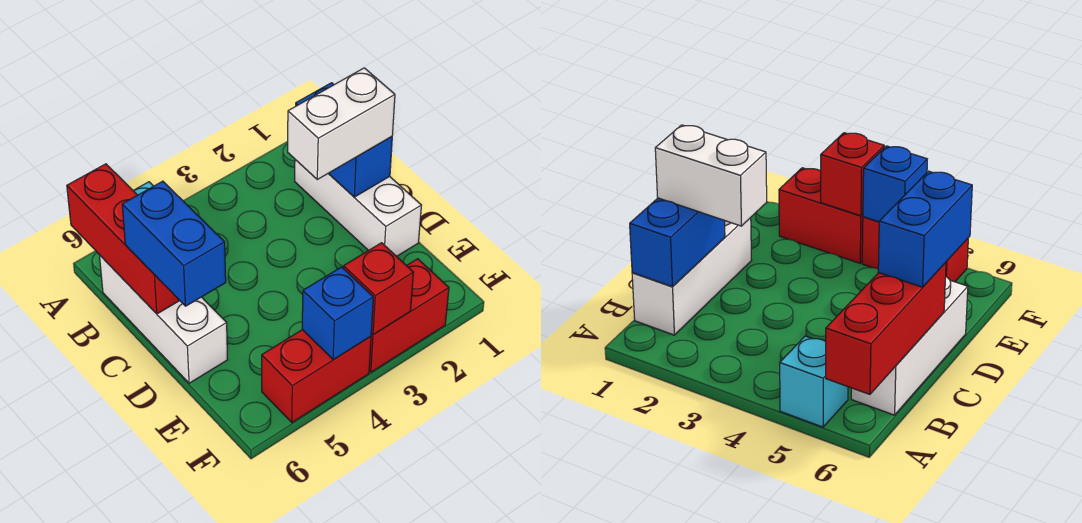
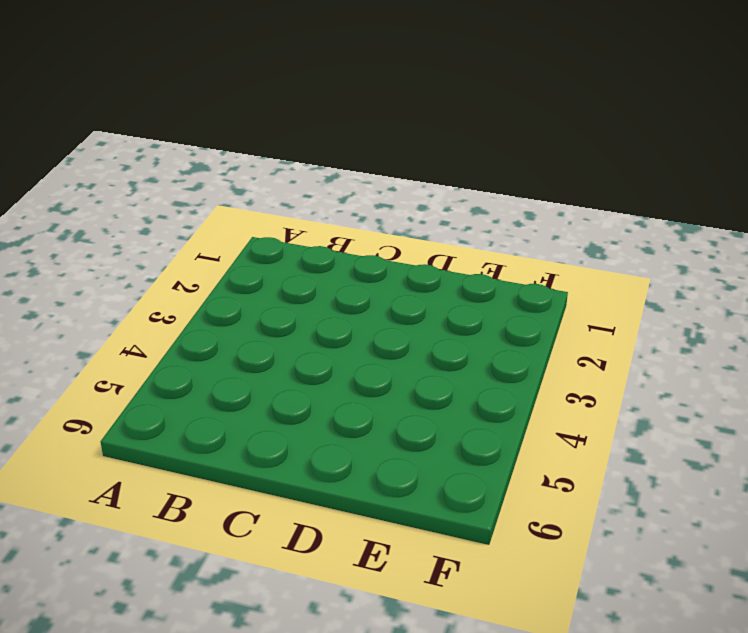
none -> cyan 1x1 brick [780,336,848,427]
none -> white 1x3 brick [295,160,421,256]

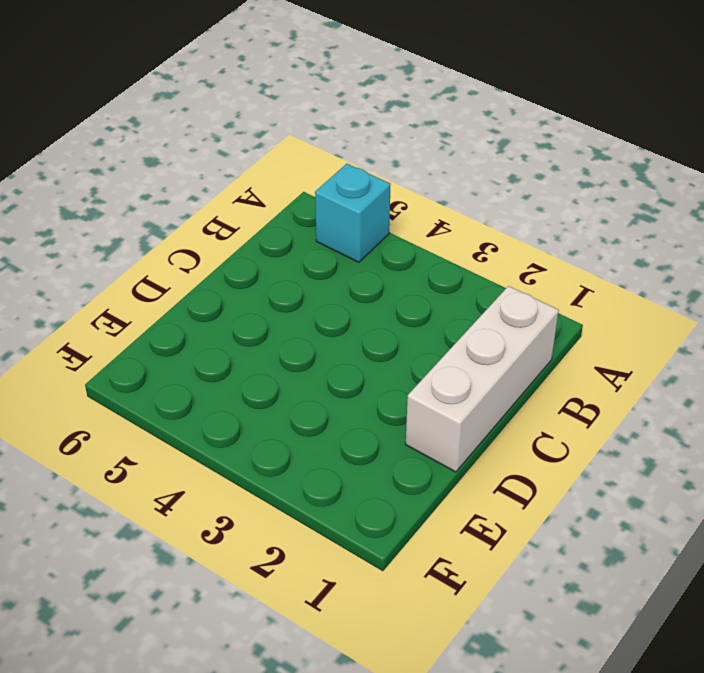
none -> white 1x3 brick [99,255,228,383]
none -> red 1x2 brick [369,259,449,372]

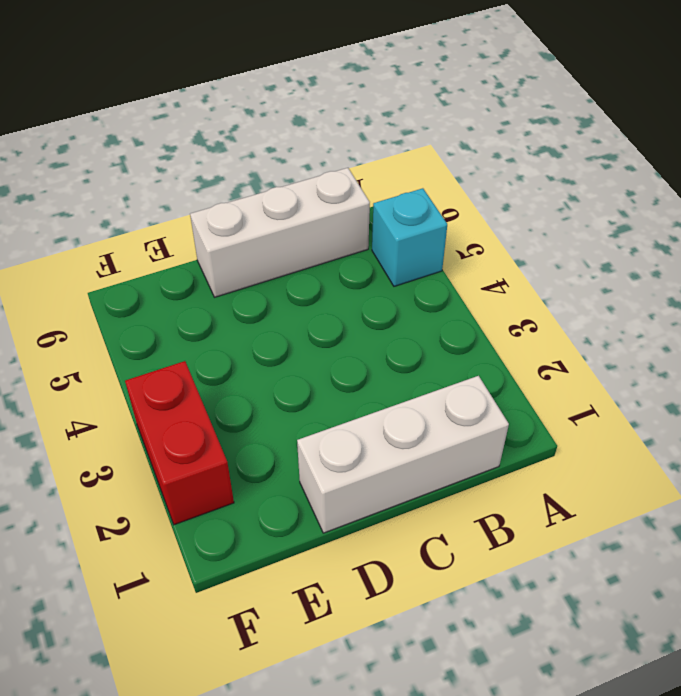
none -> red 1x2 brick [262,330,371,422]
none -> red 1x3 brick [67,164,180,314]

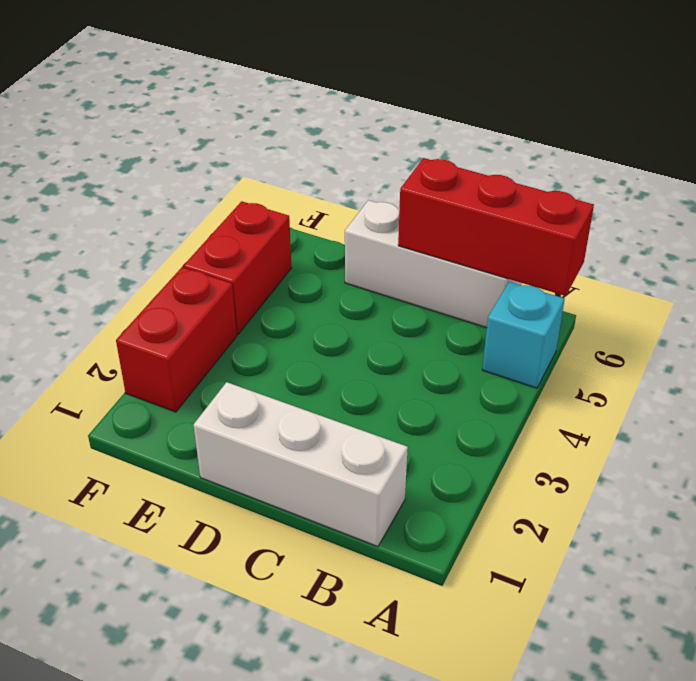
none -> blue 1x2 brick [296,83,392,197]
none -> red 1x1 brick [343,243,413,335]

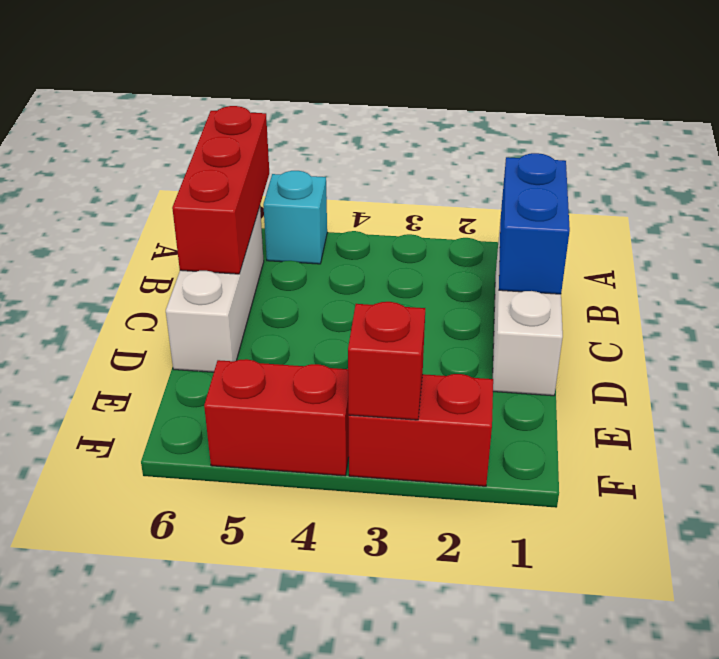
none -> blue 1x1 brick [302,267,373,360]
none -> white 1x2 brick [288,68,395,179]

